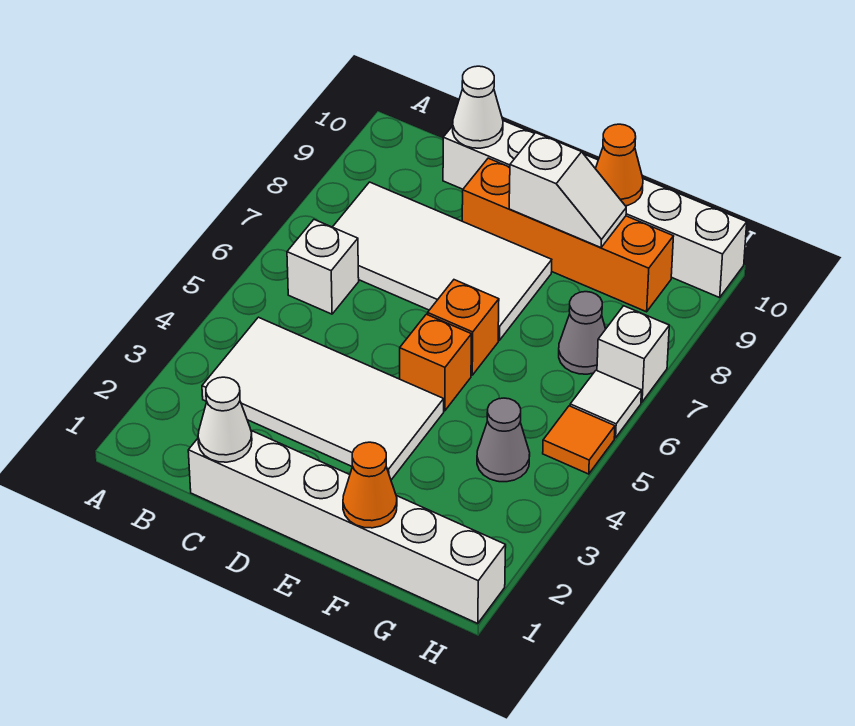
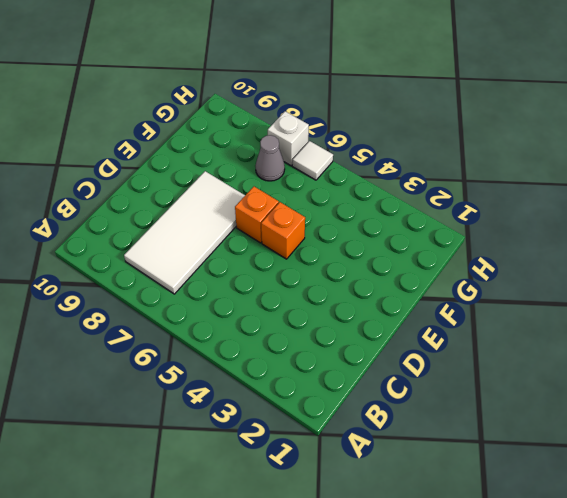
none -> white 2x4 tile [202,317,444,480]
none -> white 1x1 brick [287,220,359,314]
none -> white 1x6 brick [188,430,506,624]

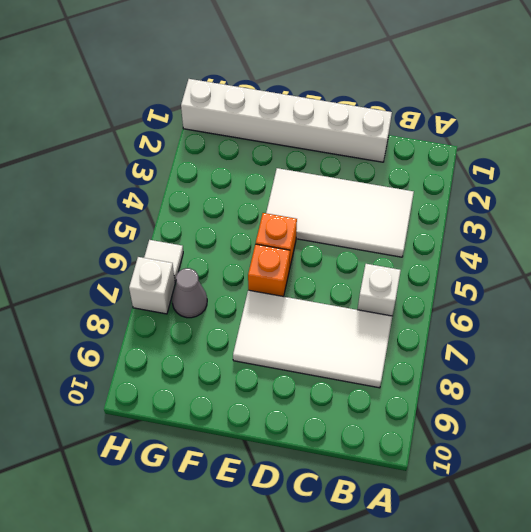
none -> white 1x6 brick [443,121,747,298]
none -> orange 1x4 brick [462,158,674,312]
none -> grey 1x1 cone [477,398,530,482]

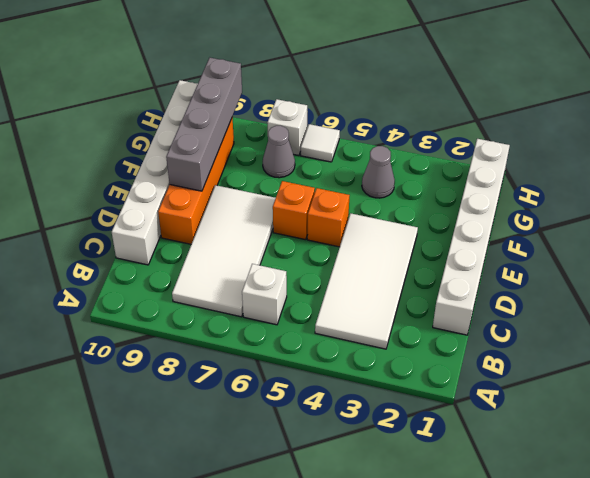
grey 1x4 brick [166,58,242,191] -> white 1x2 slope [509,133,626,248]
none -> orange 1x1 tile [543,406,615,474]
none -> white 1x1 cone [198,377,252,462]
none -> white 1x1 cone [453,66,503,148]

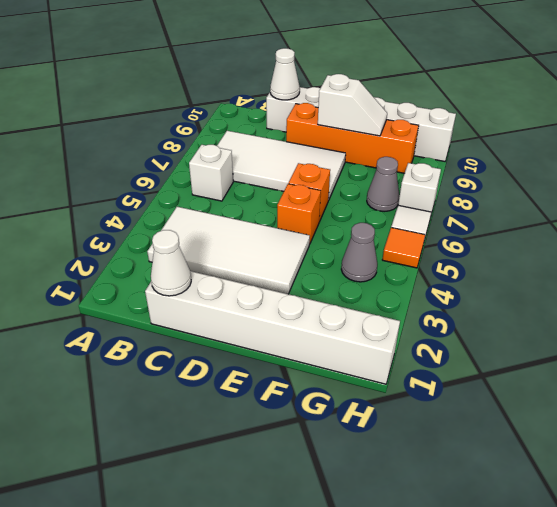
none -> orange 1x1 cone [343,442,397,528]
none -> orange 1x1 cone [595,124,643,206]

